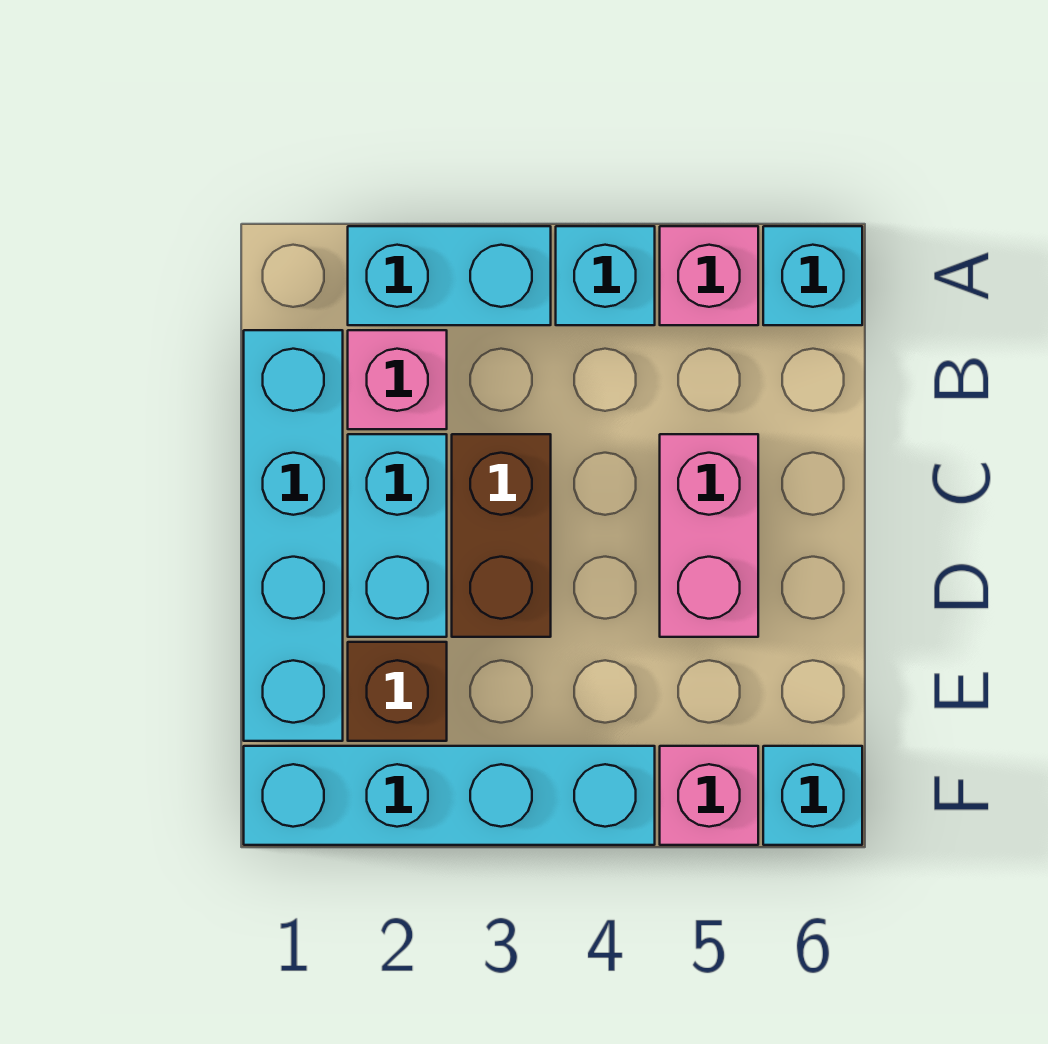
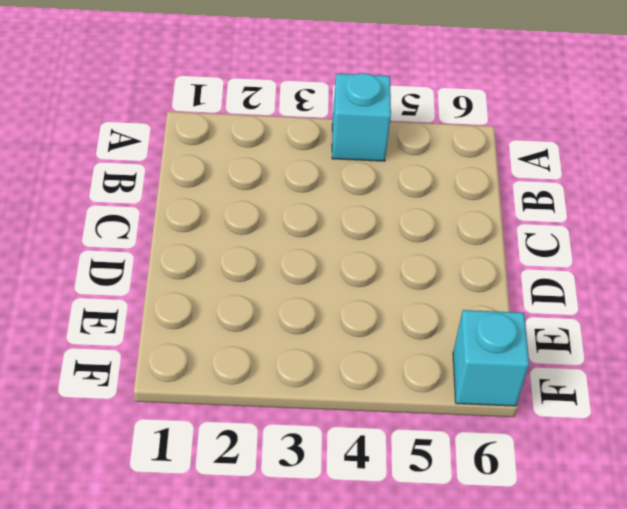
none -> cyan 1x2 brick [348,226,551,325]
none -> pink 1x1 brick [660,226,758,325]
none -> cyan 1x1 brick [763,226,862,325]

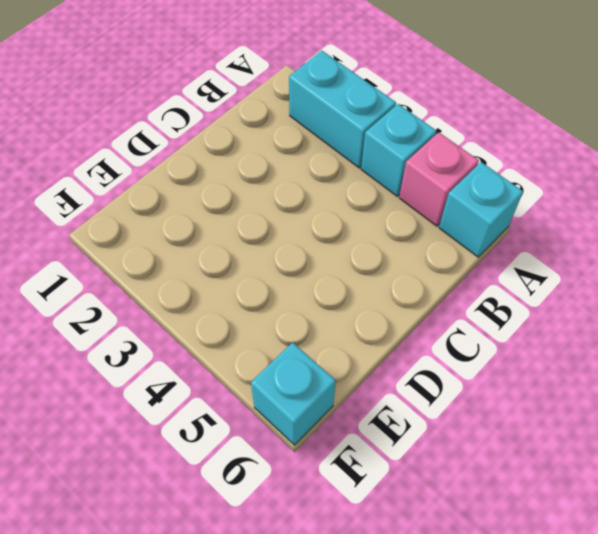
none -> cyan 1x4 brick [244,330,343,741]
none -> pink 1x1 brick [348,330,447,429]
none -> cyan 1x2 brick [348,434,447,637]

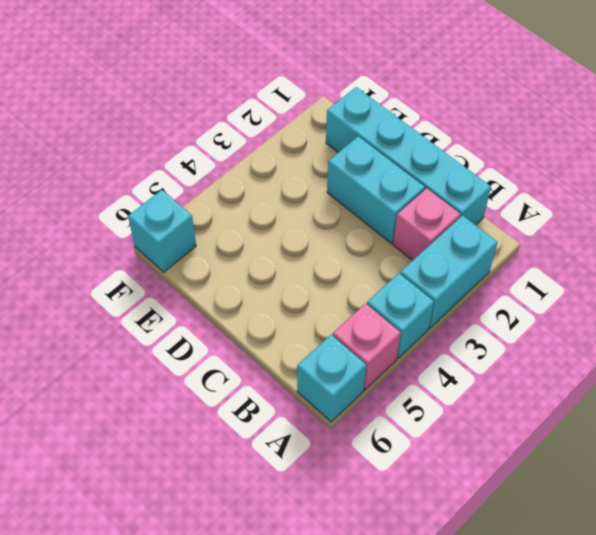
none -> brown 1x2 brick [452,434,551,637]
none -> pink 1x2 brick [660,434,758,637]
none -> brown 1x1 brick [348,642,447,741]

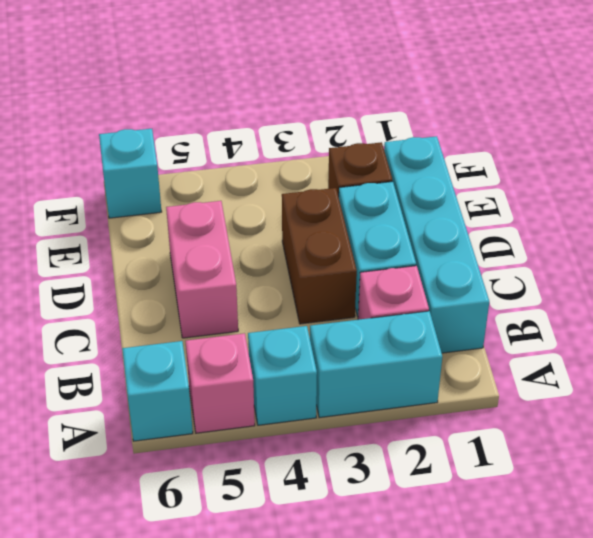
none -> cyan 1x4 brick [244,746,655,845]
none -> pink 1x1 brick [660,746,758,845]

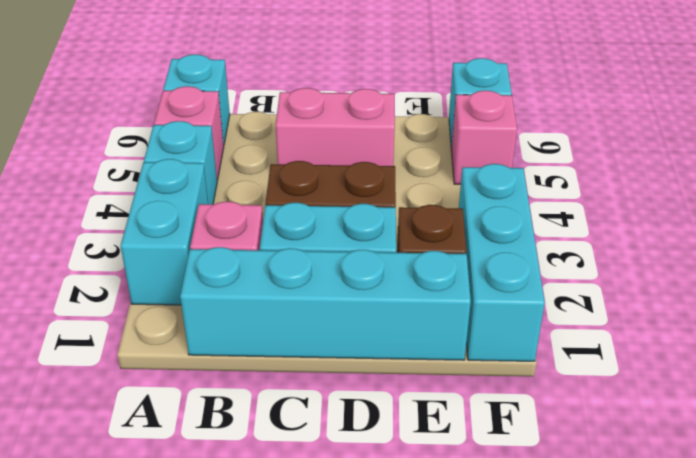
cyan 1x3 brick [459,164,545,361] -> cyan 1x4 brick [244,746,655,845]

